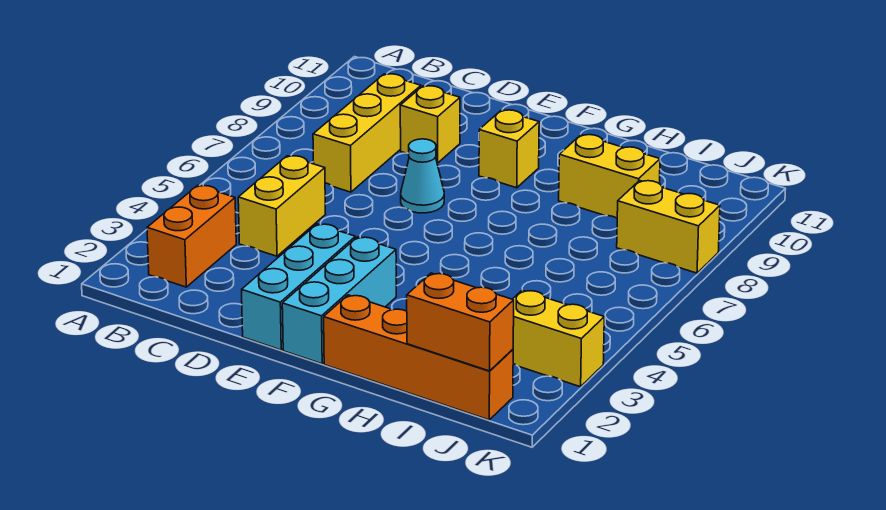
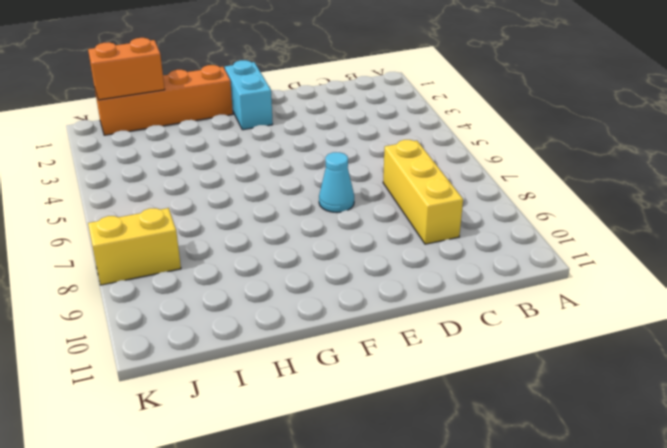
cyan 1x2 brick [225,60,273,130] -> cyan 1x3 brick [282,237,396,364]
none -> orange 1x2 brick [147,185,236,287]
none -> yellow 1x2 brick [238,156,326,256]
none -> yellow 1x1 brick [400,86,460,163]

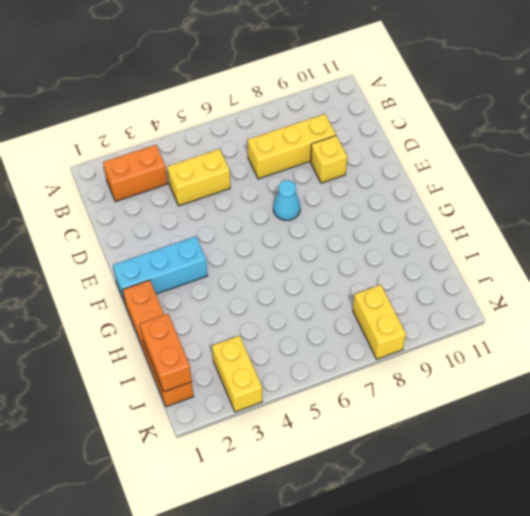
none -> cyan 1x3 brick [242,224,355,350]
none -> yellow 1x1 brick [479,110,539,188]
none -> yellow 1x2 brick [559,135,660,218]

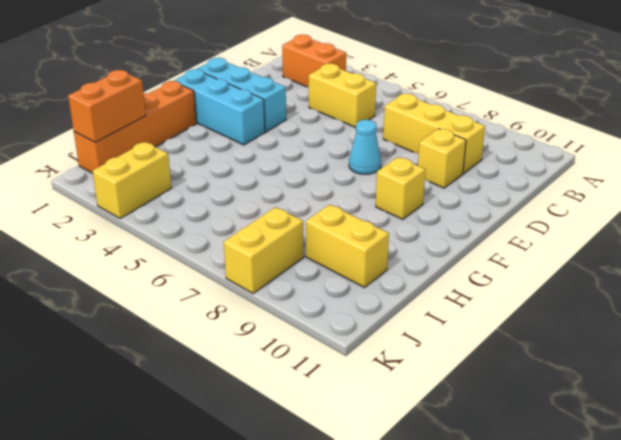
yellow 1x2 brick [306,205,389,287] -> yellow 1x2 brick turned to [559,135,660,218]

